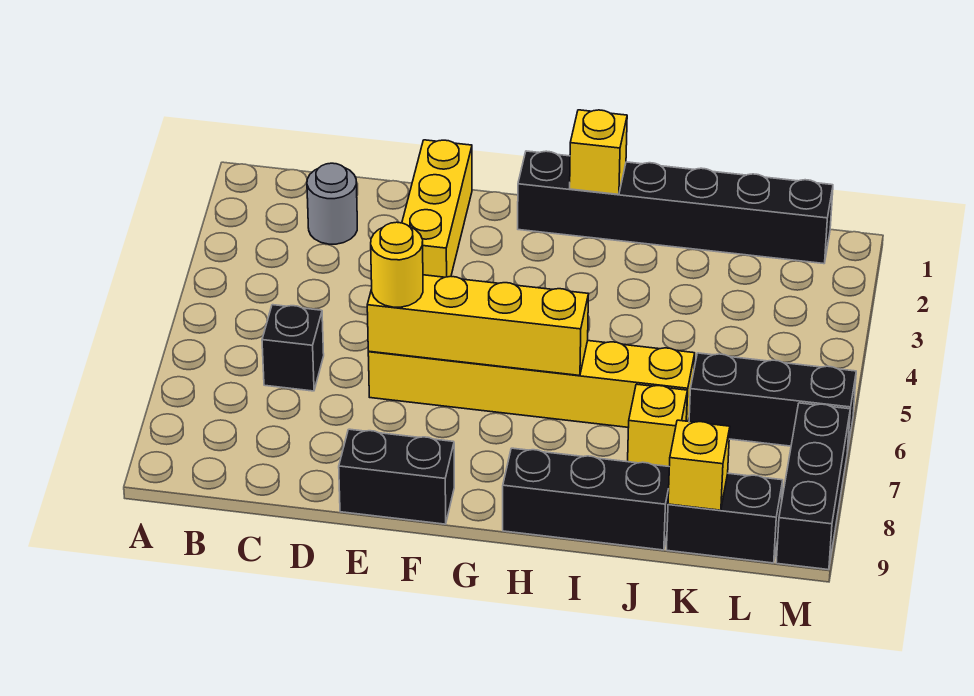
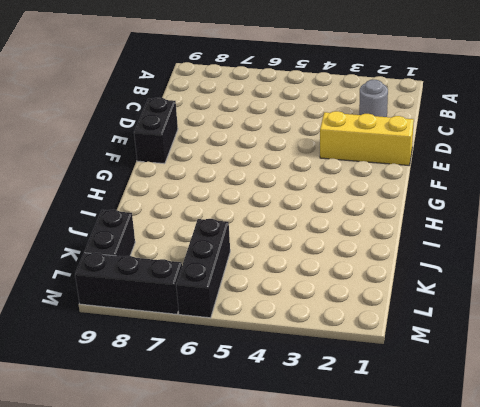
none -> black 1x1 brick [262,305,324,391]
none -> yellow 1x6 brick [368,341,695,427]
none -> black 1x6 brick [518,151,833,264]

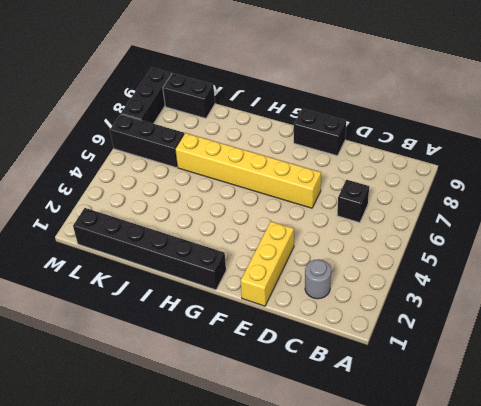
none -> black 1x3 brick [503,448,669,550]
none -> yellow 1x1 brick [628,384,687,466]
none -> yellow 1x4 brick [367,275,589,376]

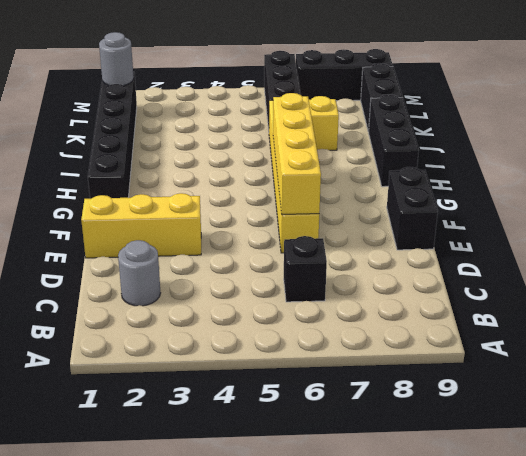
grey 1x1 round brick [99,32,134,85] -> none
none -> yellow 1x1 brick [570,110,627,194]
none -> yellow 1x1 brick [668,420,730,510]
none -> yellow 1x1 round brick [371,222,423,307]

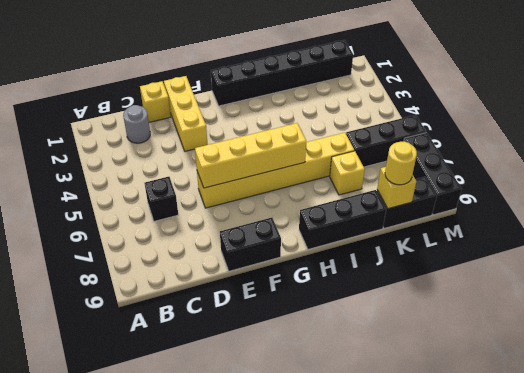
yellow 1x1 brick [140,81,171,122] -> yellow 1x1 brick moved to [570,110,627,194]
yellow 1x1 round brick [385,141,417,185] -> yellow 1x1 round brick moved to [371,222,423,307]

